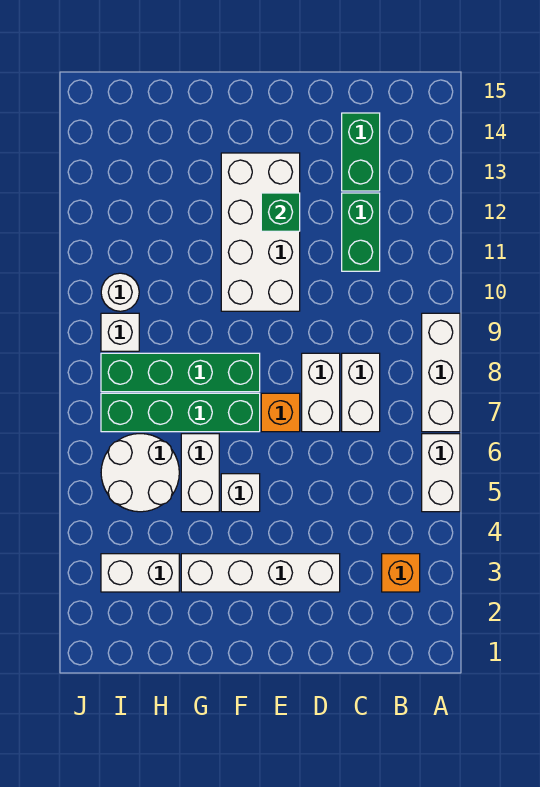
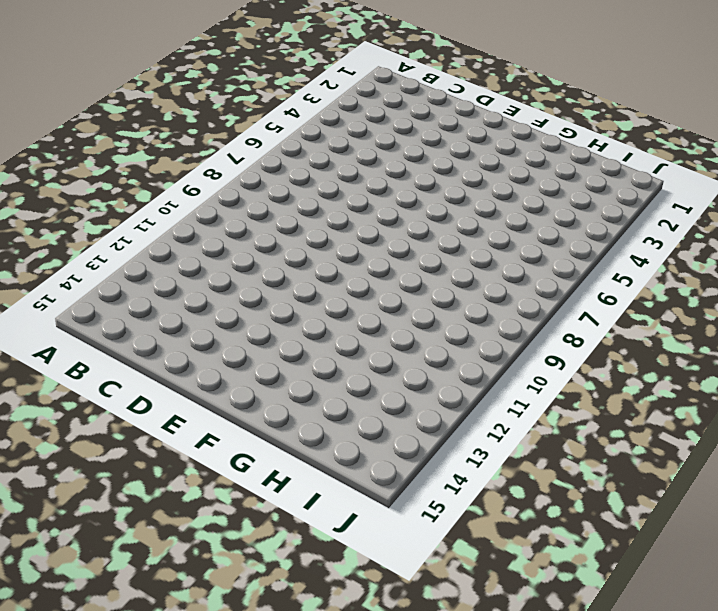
none -> white 1x2 brick [422,434,460,512]
none -> white 1x3 brick [422,313,460,432]
none -> orange 1x1 brick [382,554,420,592]

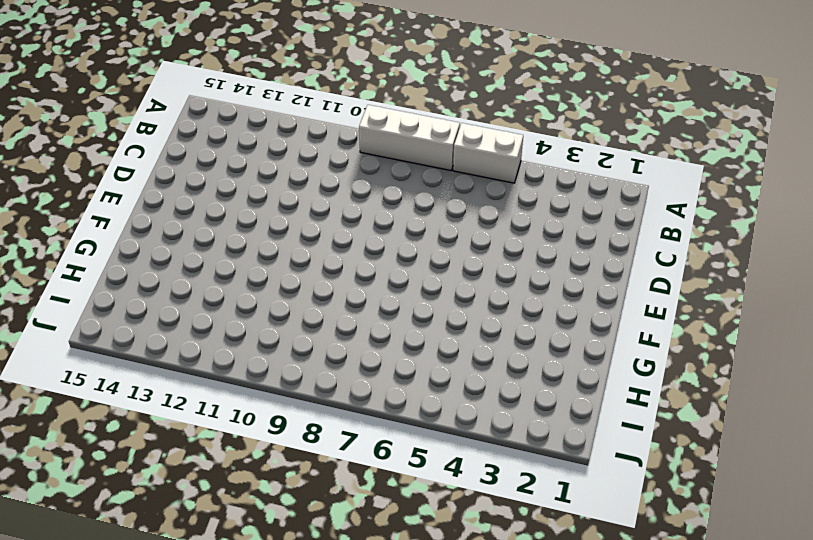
none -> orange 1x1 brick [382,554,420,592]
none -> white 1x2 brick [342,353,380,432]
none -> green 1x2 brick [342,193,380,271]

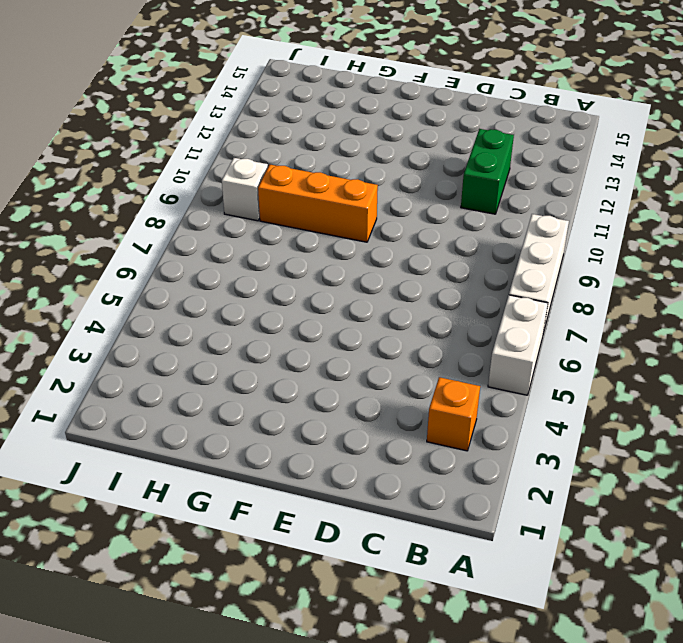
orange 1x3 brick [258,165,378,242] -> none
none -> white 1x2 brick [342,353,380,432]
none -> green 1x2 brick [342,113,380,191]
none -> white 1x4 brick [181,554,340,592]

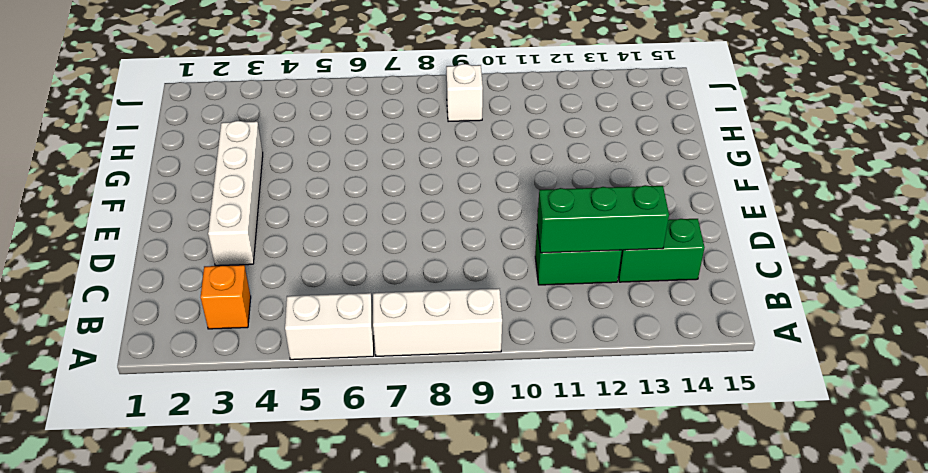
green 1x3 brick [537,185,669,253] -> none
none -> white 1x2 brick [342,353,380,432]
none -> white 1x2 brick [302,353,340,432]
none -> orange 1x1 brick [261,393,300,432]

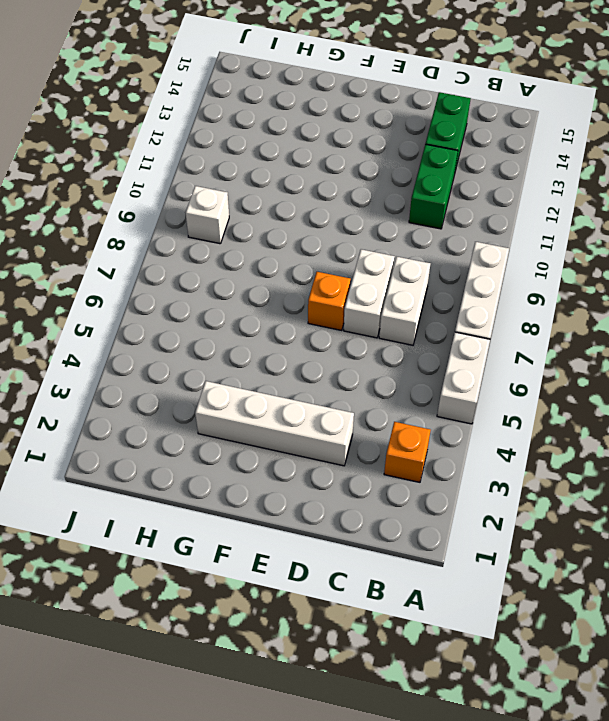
none -> white 2x4 brick [221,153,300,311]
none -> white 1x1 brick [221,474,260,512]
none -> green 1x4 brick [101,393,260,432]

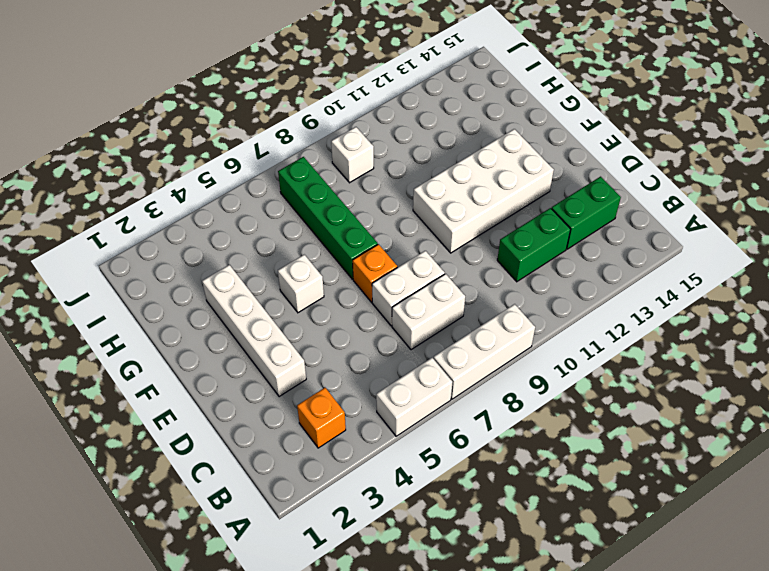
none -> green 1x4 brick [101,353,260,392]
none -> white 1x2 brick [181,434,219,512]
none -> white 1x2 brick [101,554,179,592]

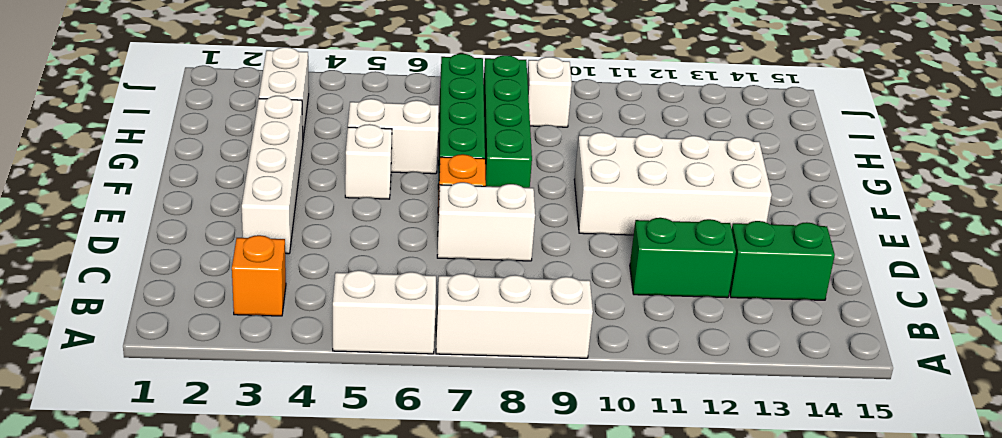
none -> white 1x2 brick [342,353,380,432]
none -> white 2x2 round brick [101,434,179,512]
none -> white 1x1 round brick [101,273,139,311]

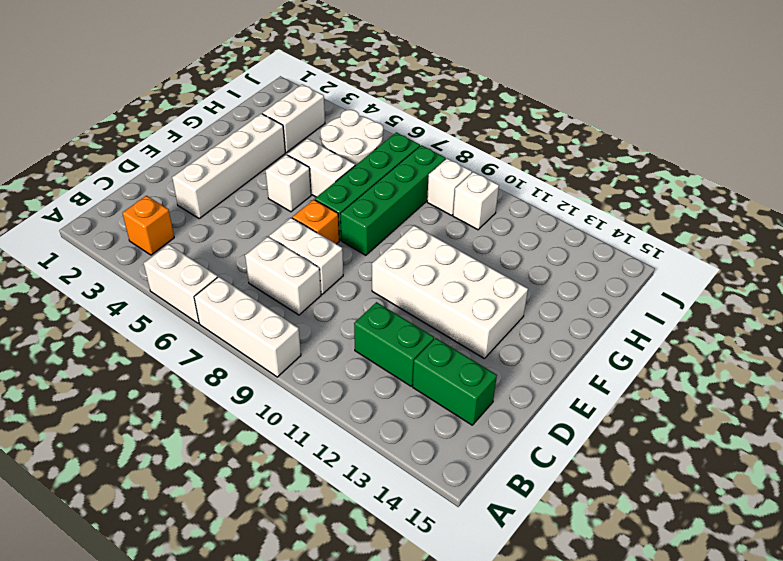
white 1x1 brick [453,172,499,230] -> white 1x1 round brick [101,273,139,311]
none -> green 1x1 brick [261,193,300,231]

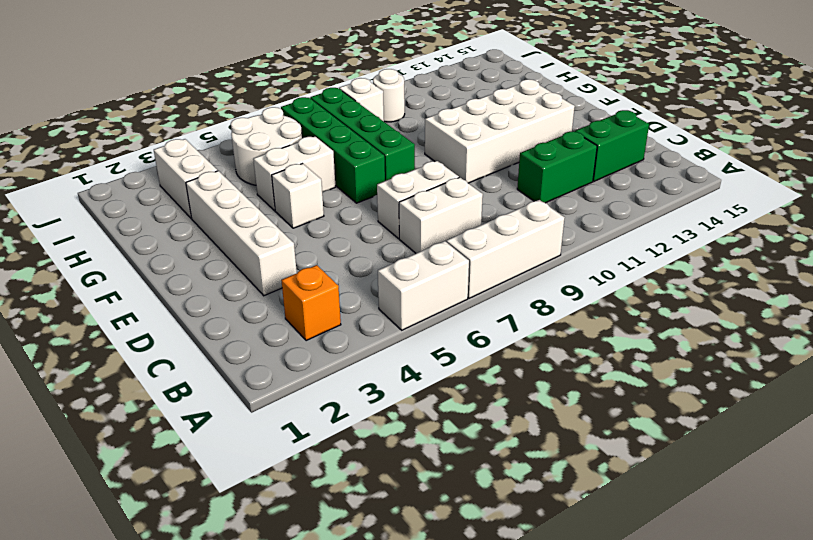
none -> orange 1x1 brick [261,393,300,432]
none -> green 1x1 brick [261,193,300,231]

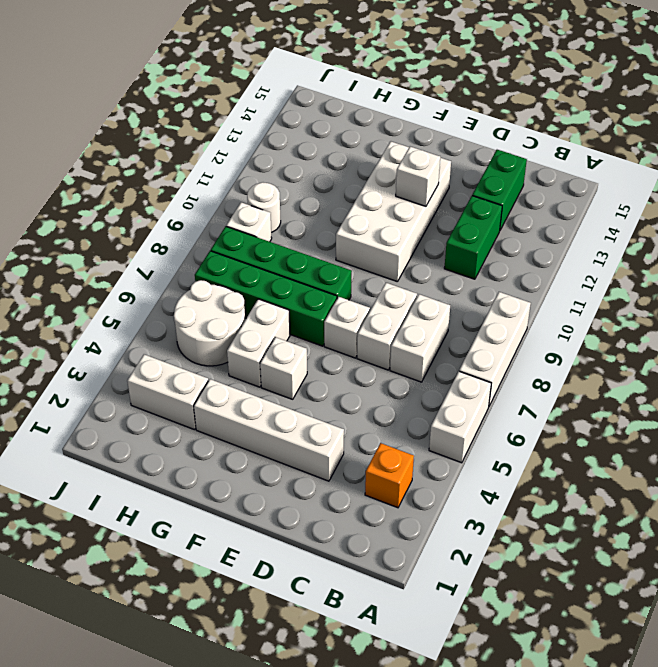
white 1x1 brick [324,297,370,358] -> orange 1x1 brick [261,393,300,432]
white 1x1 brick [396,147,440,206] -> green 1x1 brick [261,193,300,231]

